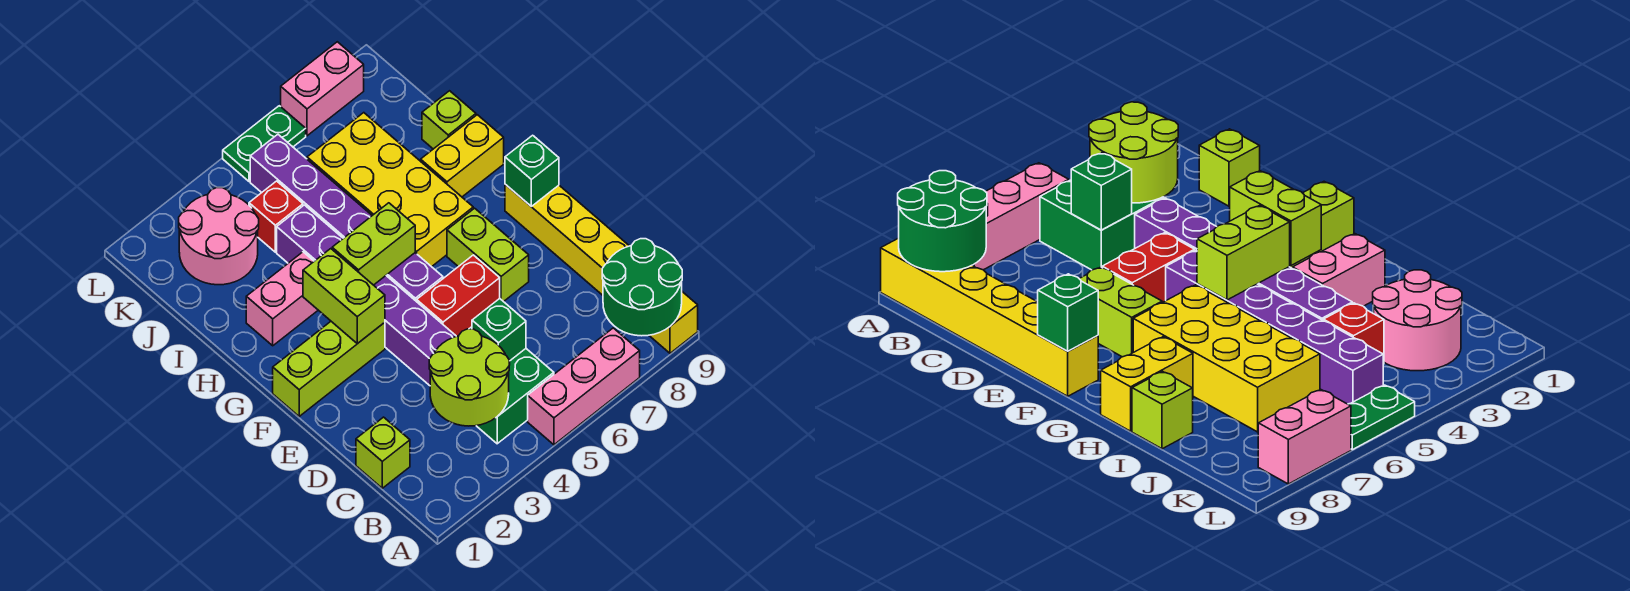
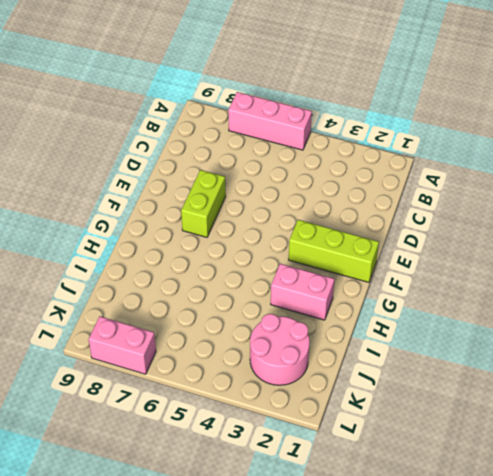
none -> yellow 1x6 brick [505,184,698,353]
none -> green 2x2 brick [477,349,554,444]
none -> lime 1x1 brick [356,417,410,488]

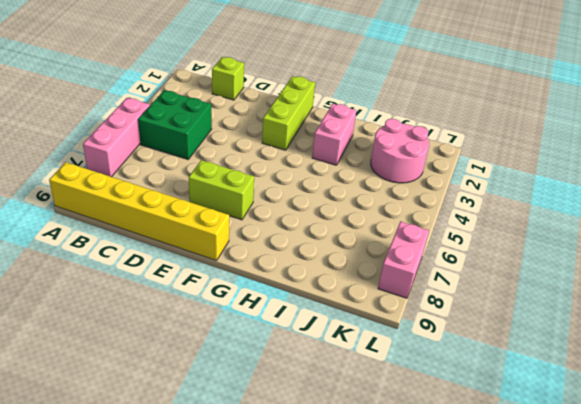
none -> purple 1x6 brick [277,205,456,386]
none -> red 1x2 brick [417,255,500,336]
none -> purple 1x6 brick [250,135,443,302]

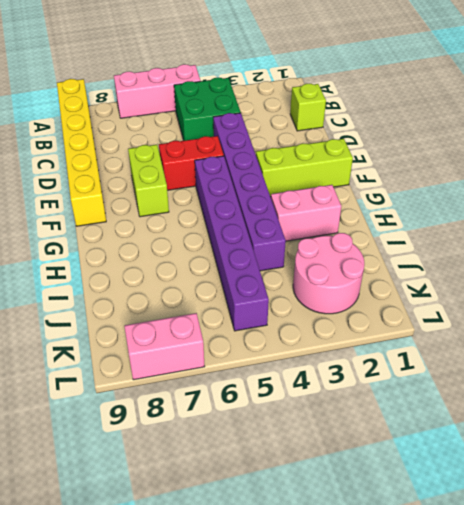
none -> yellow 2x4 brick [307,113,473,267]
none -> yellow 1x2 brick [421,115,504,197]
none -> lime 1x1 brick [422,91,476,149]

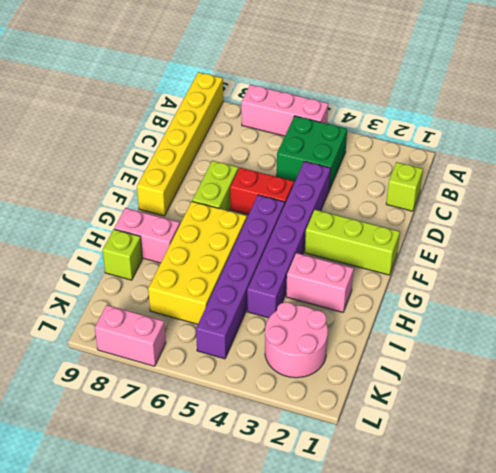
pink 1x2 brick [114,208,180,263] -> yellow 1x2 brick [421,115,504,197]
none -> red 1x1 brick [249,181,303,252]
none -> green 1x2 plate [223,106,306,181]
none -> green 2x2 round brick [602,239,682,336]

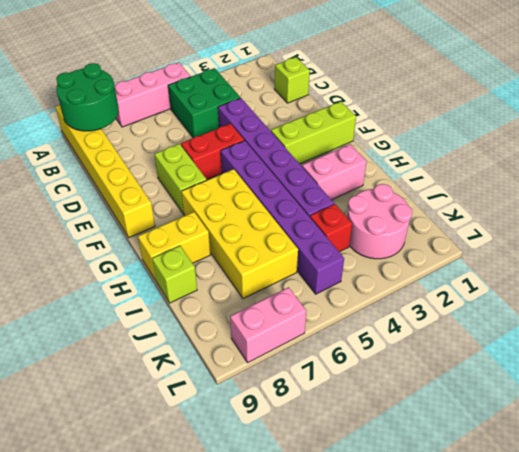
none -> green 1x2 plate [223,106,306,181]
none -> lime 2x2 round brick [429,329,510,426]
none -> green 1x1 brick [472,299,526,361]

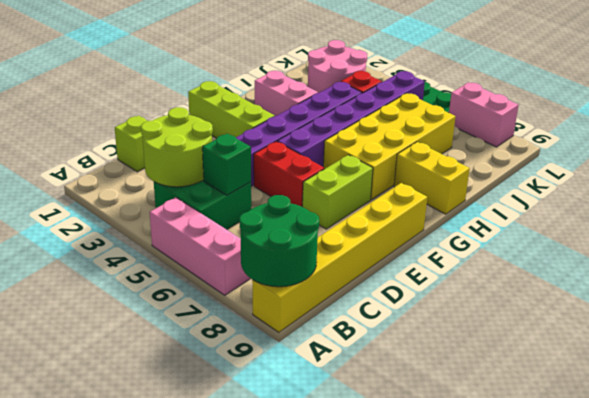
none -> lime 1x1 brick [422,91,476,149]
none -> lime 1x2 brick [303,249,385,344]
none -> green 1x1 brick [505,135,559,206]

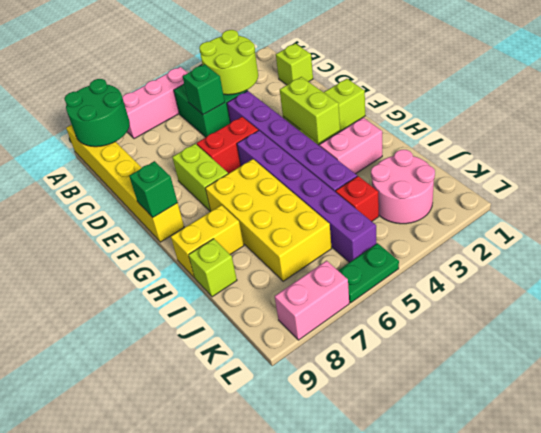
none -> lime 1x2 brick [332,203,415,285]

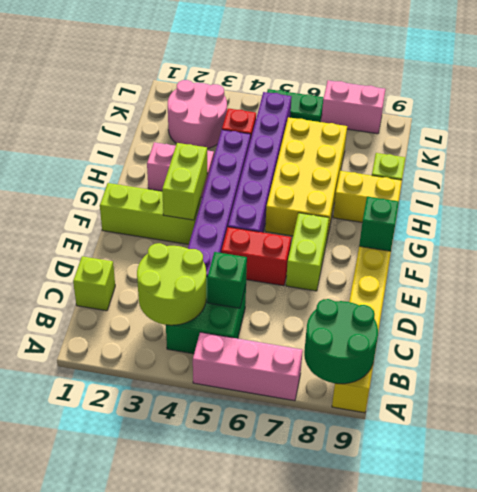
none -> lime 1x2 brick [332,203,415,285]

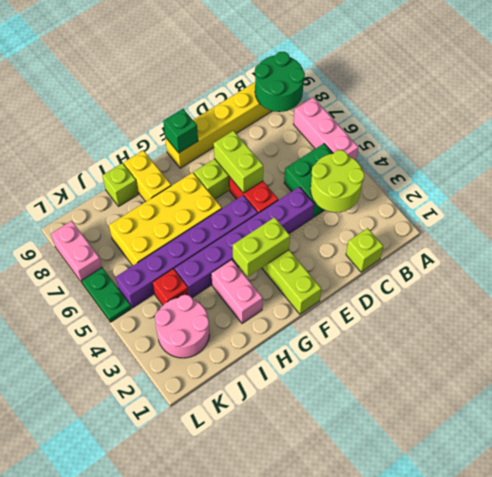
lime 1x2 brick [214,131,263,193] -> lime 1x2 brick moved to [332,203,415,285]
none -> green 1x1 brick [472,299,526,361]

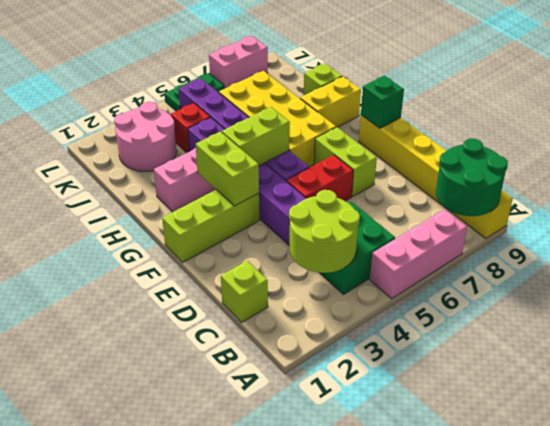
none -> green 1x1 brick [472,299,526,361]

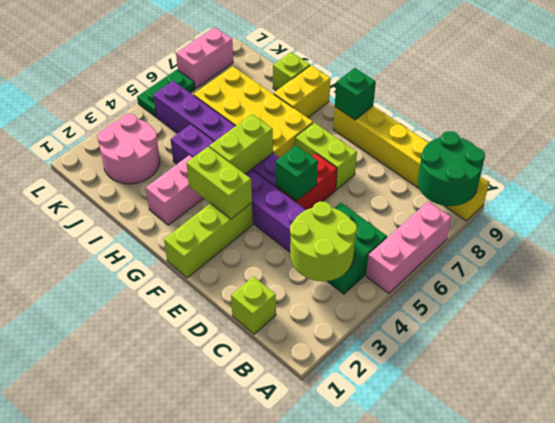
green 1x1 brick [276,146,318,201] -> green 1x1 brick moved to [472,299,526,361]
none -> red 1x1 brick [249,181,303,252]

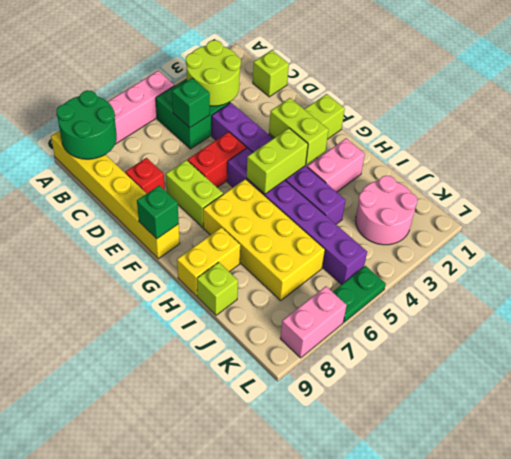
red 1x1 brick [125,158,165,193] -> red 1x1 brick moved to [249,181,303,252]

